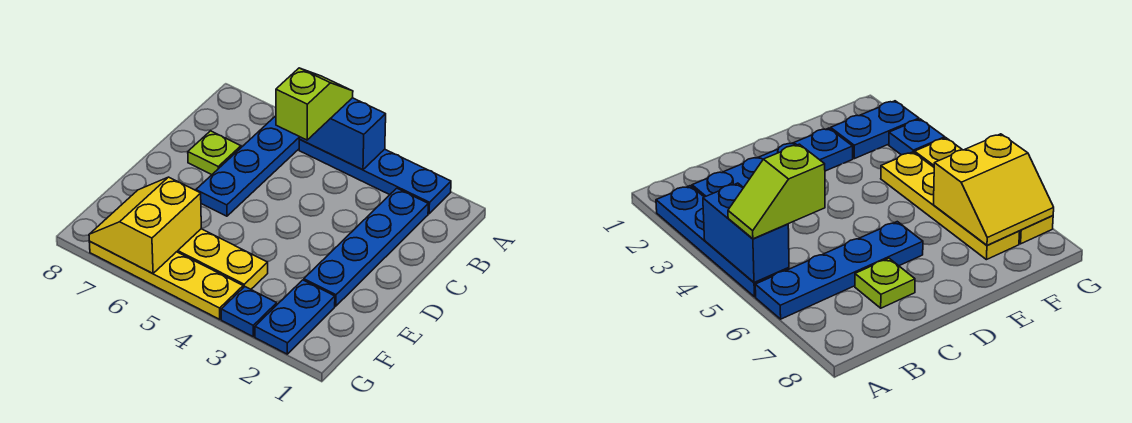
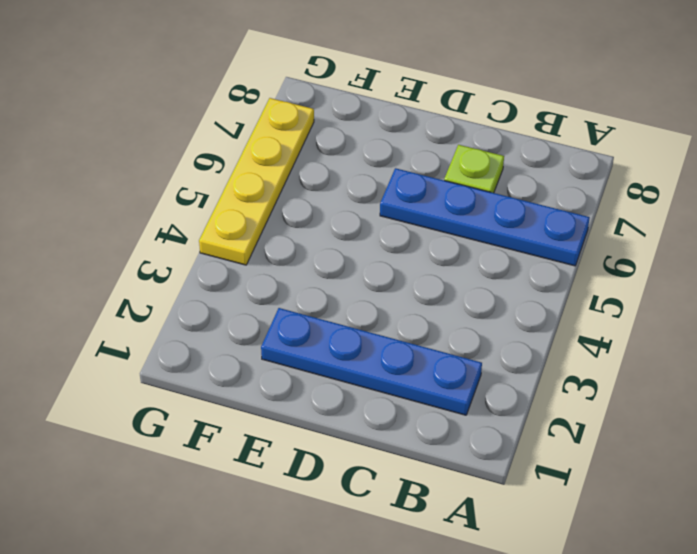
none -> blue 1x4 plate [299,140,451,214]
none -> blue 1x2 plate [255,280,335,354]

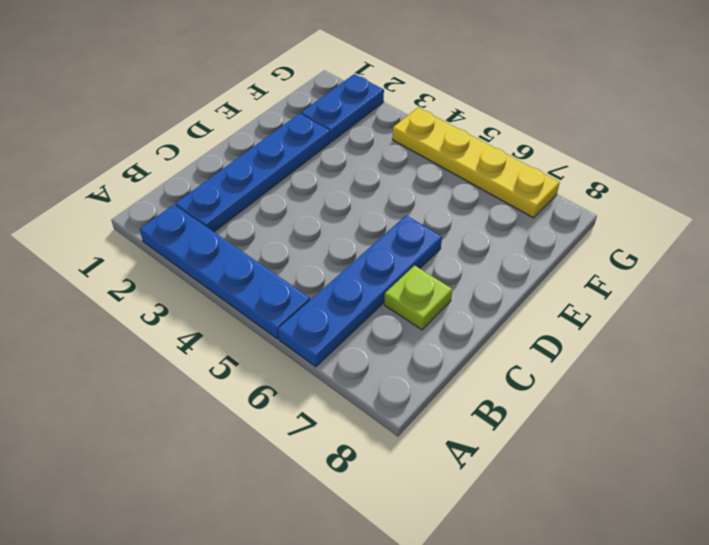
none -> yellow 1x4 plate [177,229,268,289]
none -> blue 1x1 plate [221,287,277,337]

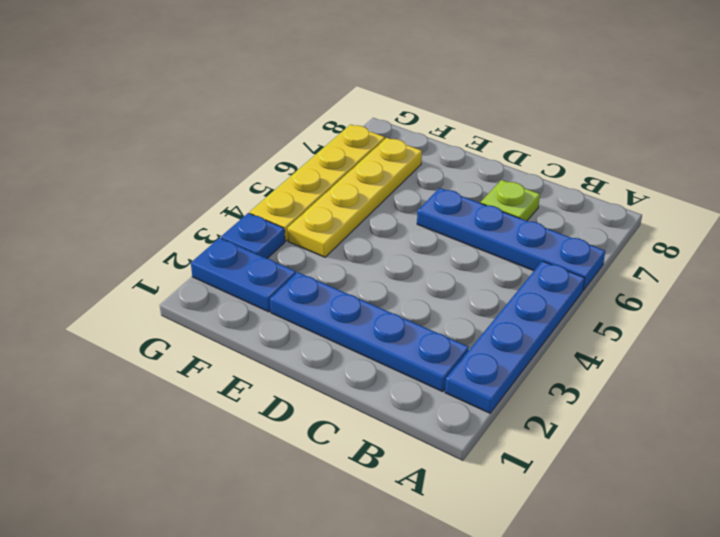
none -> blue 1x2 brick [299,98,386,170]
none -> yellow 2x2 slope [89,177,201,274]

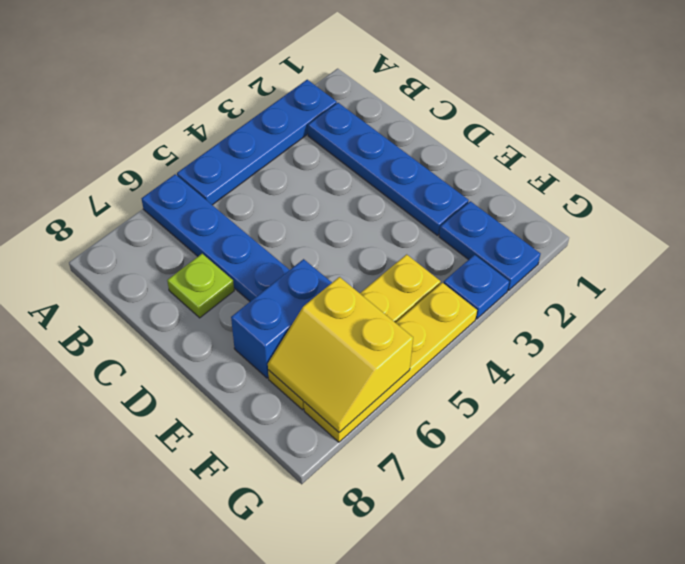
blue 1x2 brick [231,259,332,378] -> blue 1x2 brick moved to [299,98,386,170]
none -> lime 1x2 slope [276,68,353,140]

